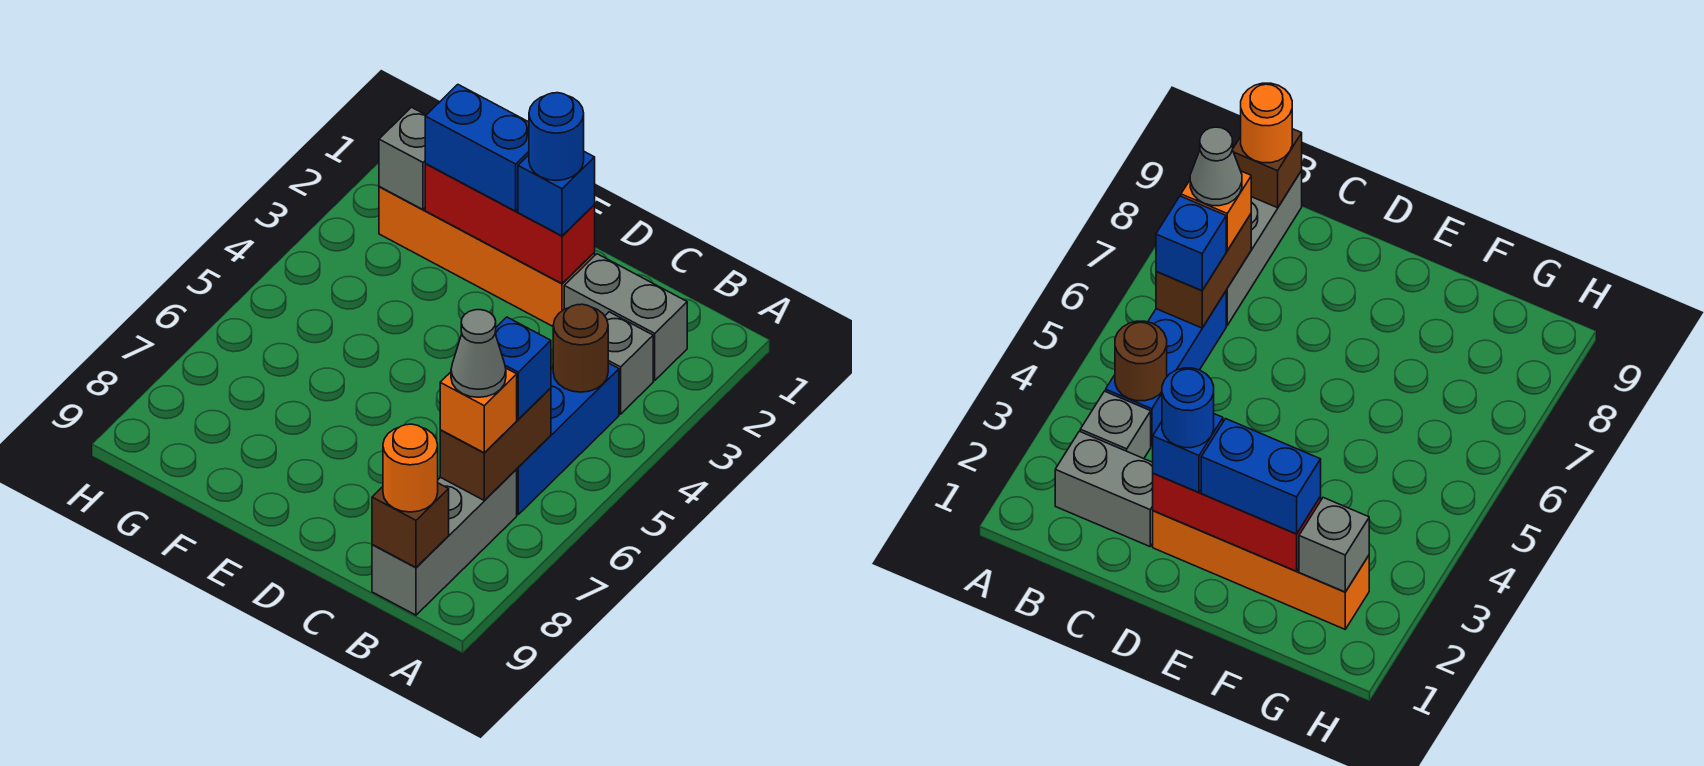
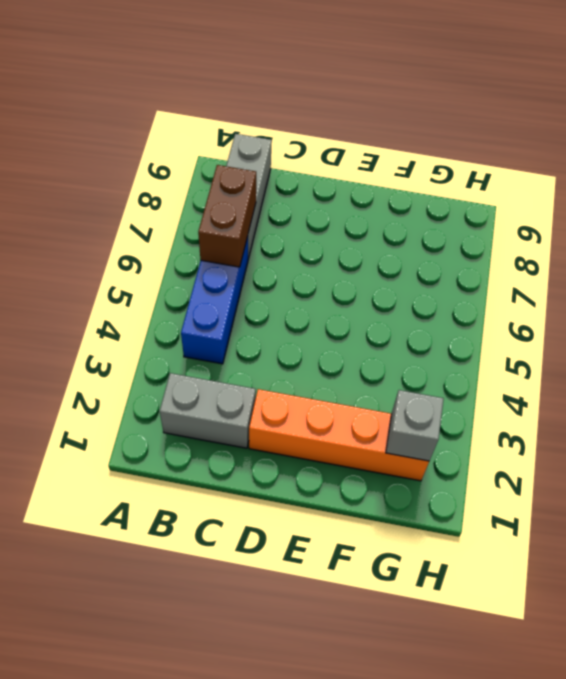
none -> grey 1x1 brick [605,312,653,414]
none -> brown 1x1 round brick [553,304,608,392]
none -> brown 1x1 brick [372,483,449,567]

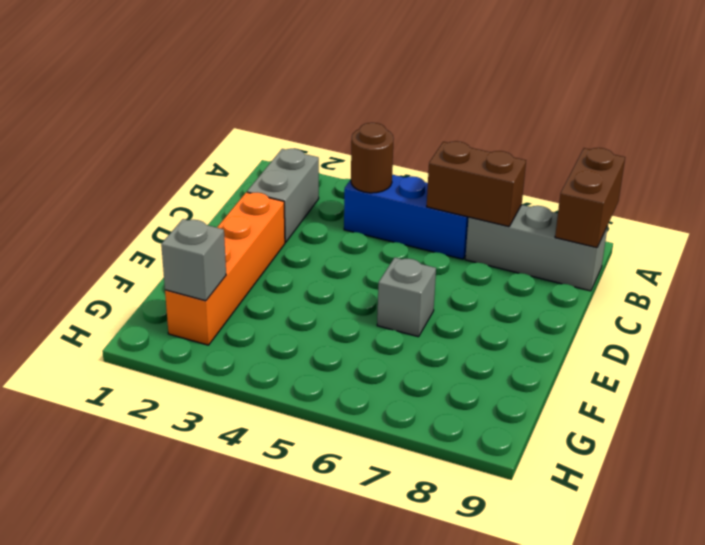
brown 1x2 brick [555,148,625,248] -> brown 1x1 brick [372,483,449,567]
grey 1x1 brick [377,257,436,337] -> grey 1x1 brick moved to [605,312,653,414]
none -> red 1x3 brick [425,164,595,283]
none -> blue 1x1 brick [495,317,551,419]
none -> orange 1x1 brick [440,368,517,453]

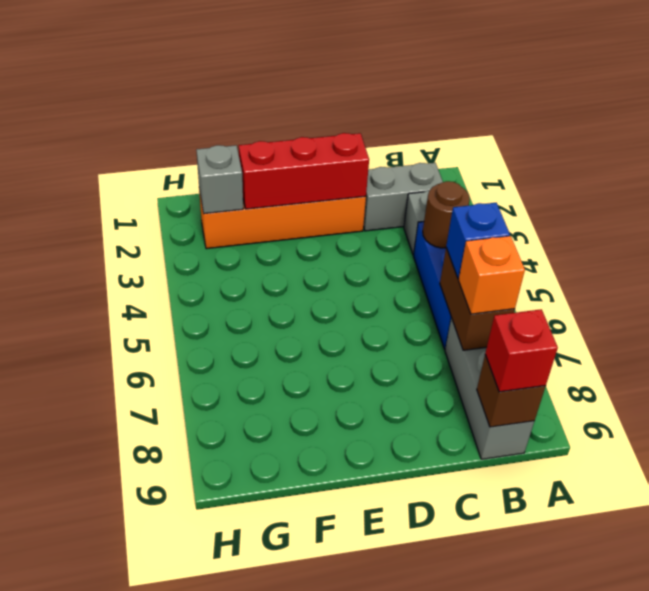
red 1x1 brick [485,309,558,392] -> orange 1x1 round brick [383,424,438,512]
none -> blue 1x1 brick [518,152,595,236]
none -> blue 1x2 brick [425,85,529,211]
none -> grey 1x1 cone [451,310,506,397]

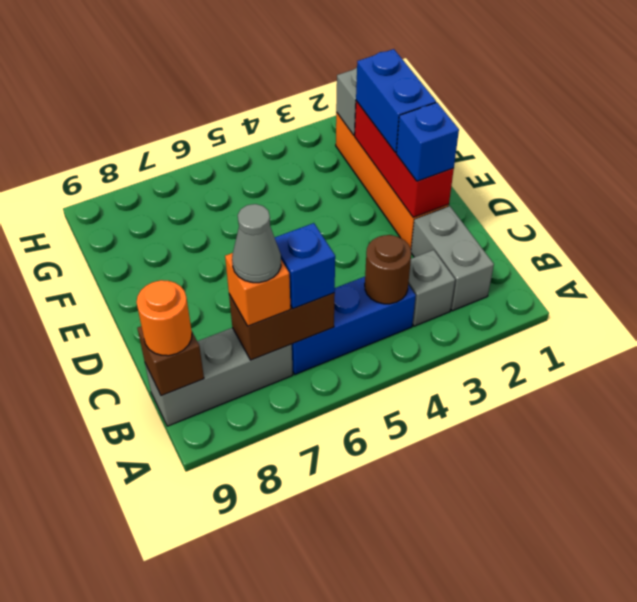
none -> blue 1x1 round brick [529,93,584,181]

